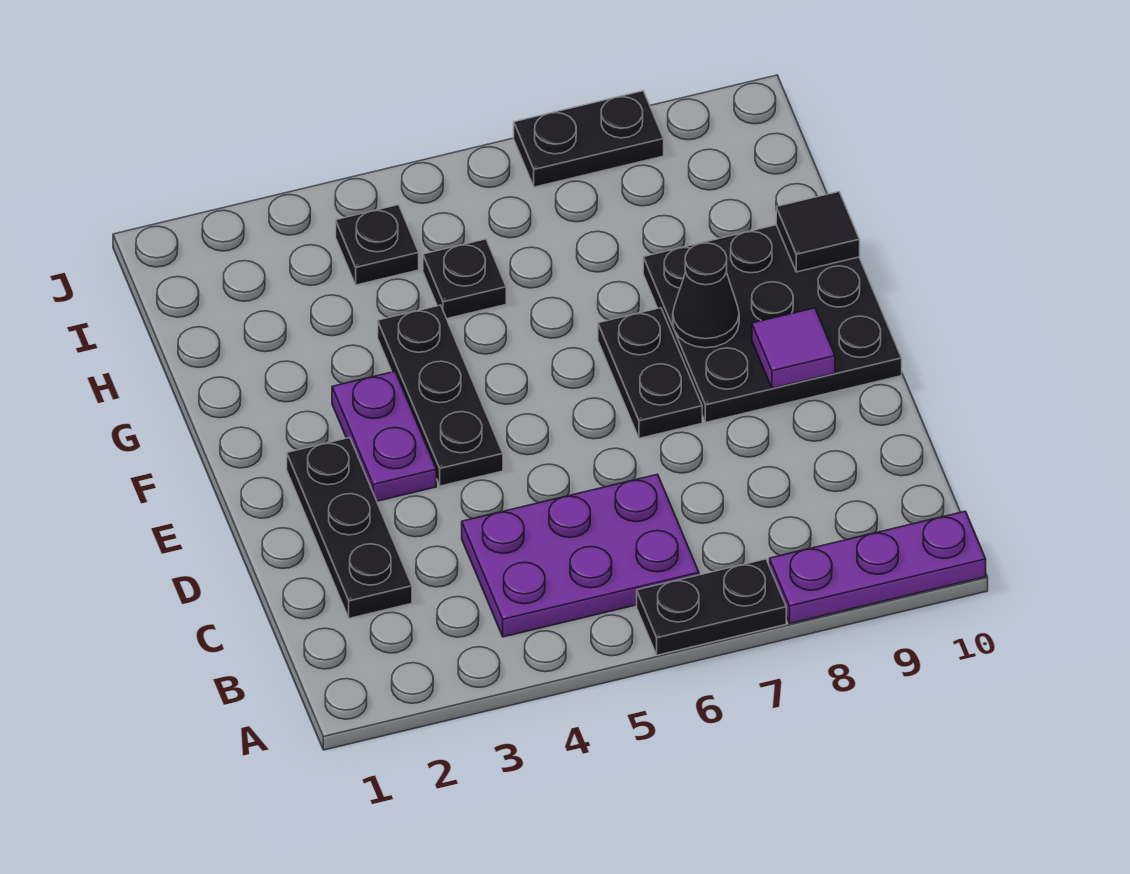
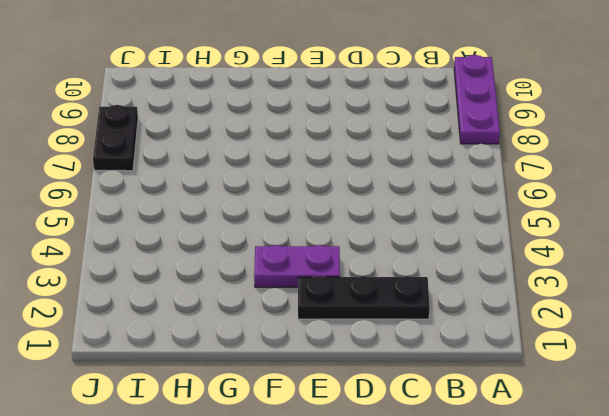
none -> black 1x2 plate [637,559,786,655]
none -> purple 2x3 plate [462,474,699,637]
none -> black 1x3 plate [378,305,503,486]

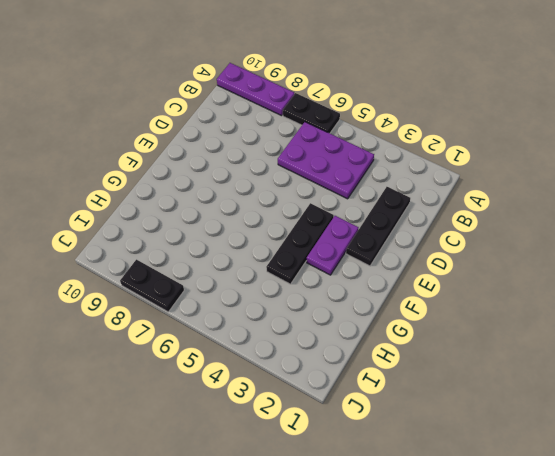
none -> black 1x2 plate [598,308,702,438]
none -> black 3x3 plate [643,225,902,422]
none -> black 1x1 plate [423,239,506,319]

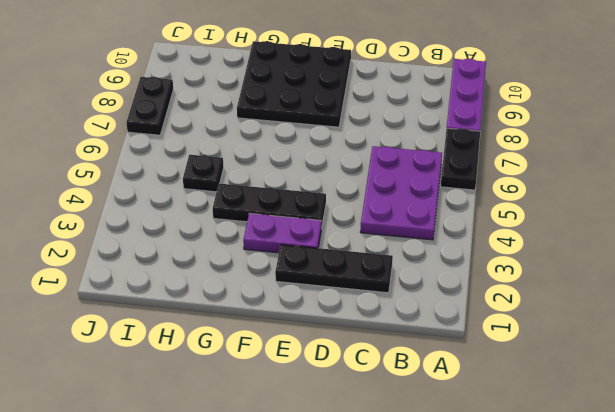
none -> black 1x2 plate [598,308,702,438]
none -> black 1x1 plate [336,205,419,285]
none -> purple 1x1 tile [752,308,835,388]

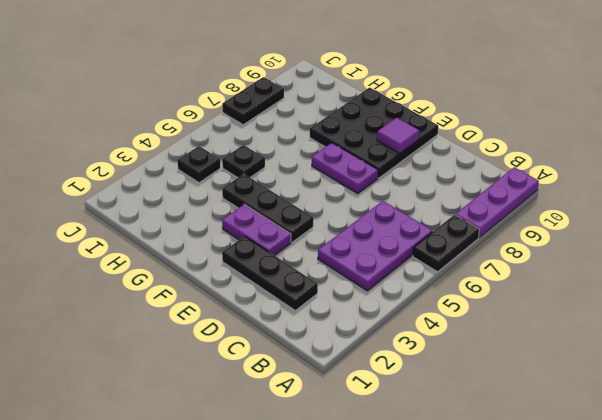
purple 1x2 plate [312,143,378,194] -> black 1x2 plate [598,308,702,438]
none -> black 1x1 cone [673,243,739,348]
none -> black 1x1 tile [776,192,860,272]

